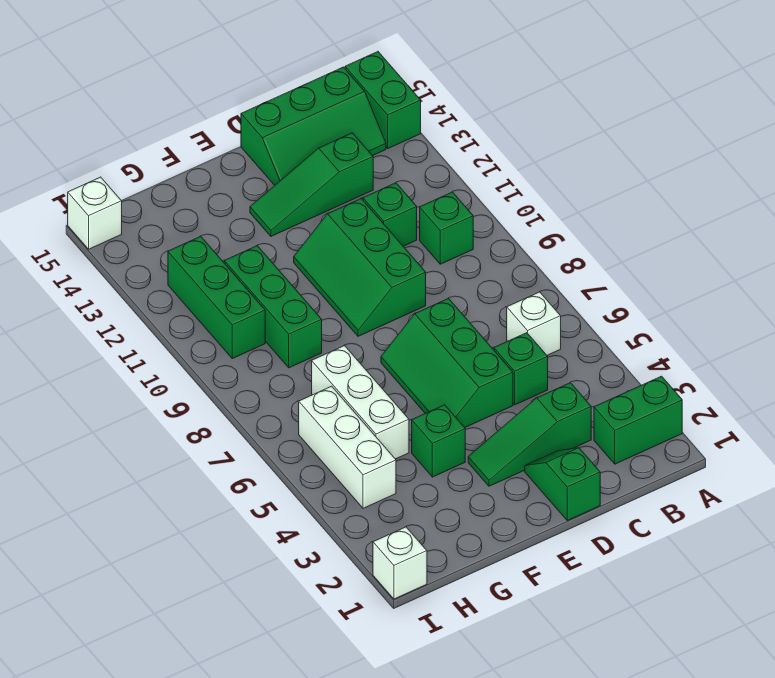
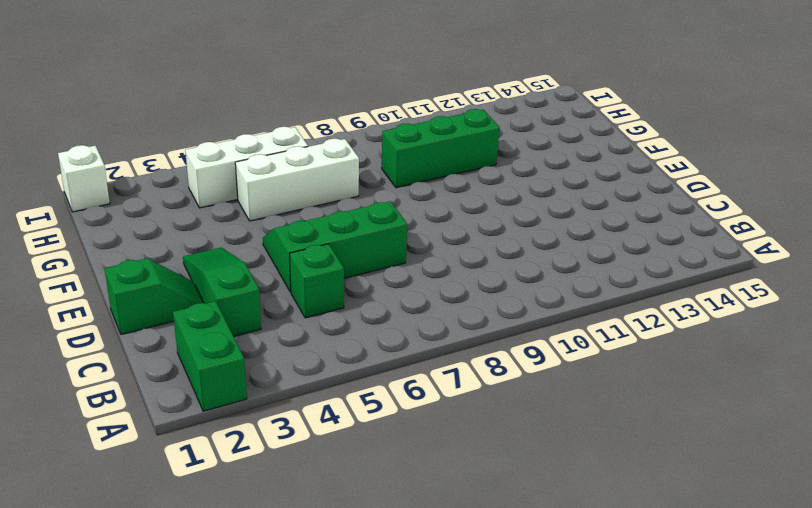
none -> green 1x2 brick [345,52,421,148]
none -> white 1x1 brick [507,292,561,355]
none -> green 1x1 brick [420,192,473,264]

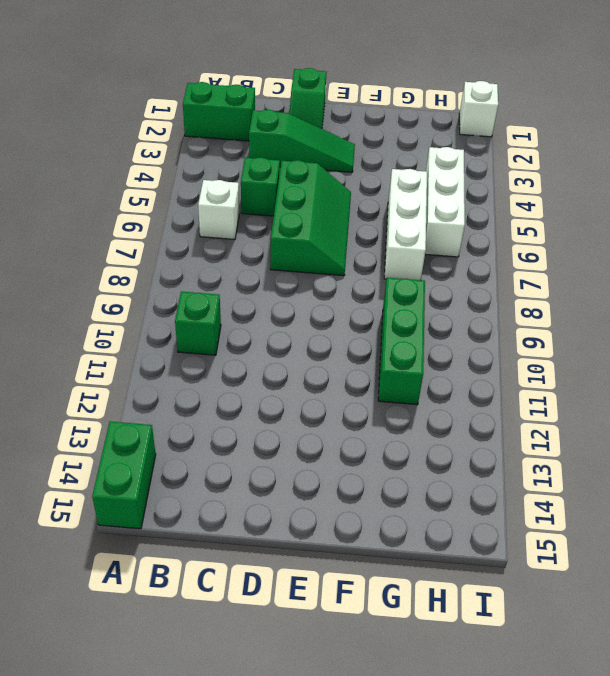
none -> green 2x3 slope [241,67,386,185]
none -> green 1x1 brick [363,183,417,246]
none -> green 1x3 slope [250,133,373,236]

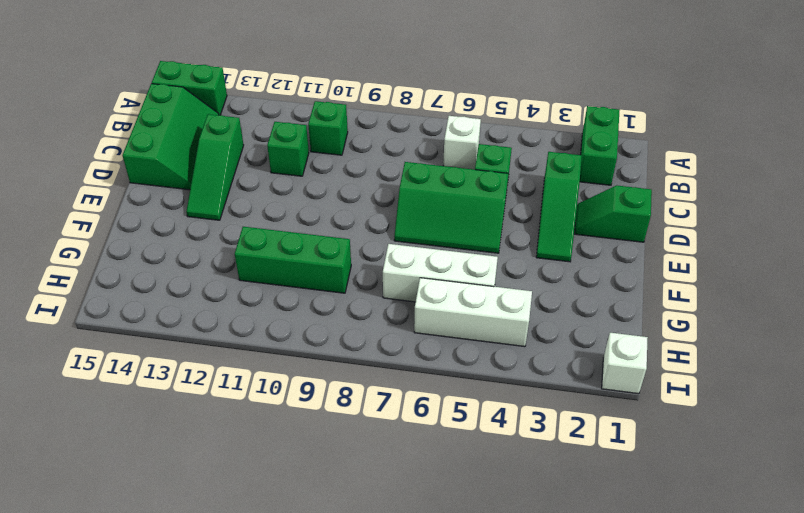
none -> green 2x3 slope [294,199,426,336]
none -> green 1x1 brick [412,405,465,477]
none -> green 1x3 brick [168,236,265,358]

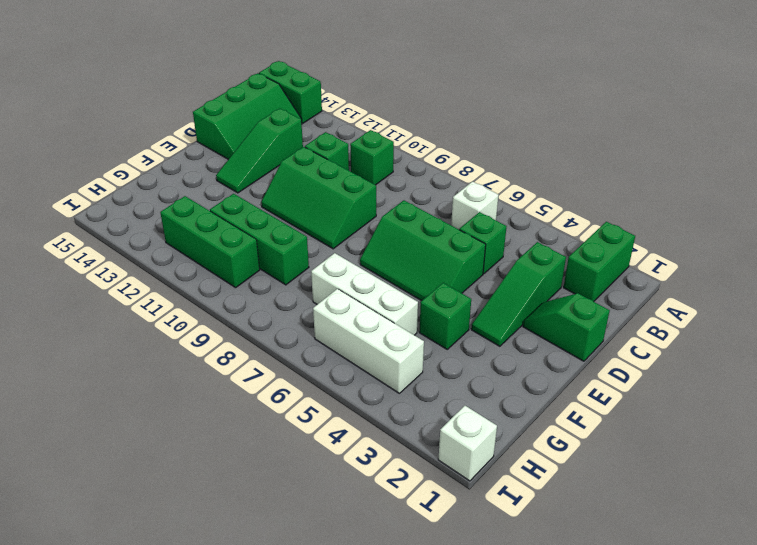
none -> white 1x1 brick [68,177,122,249]

